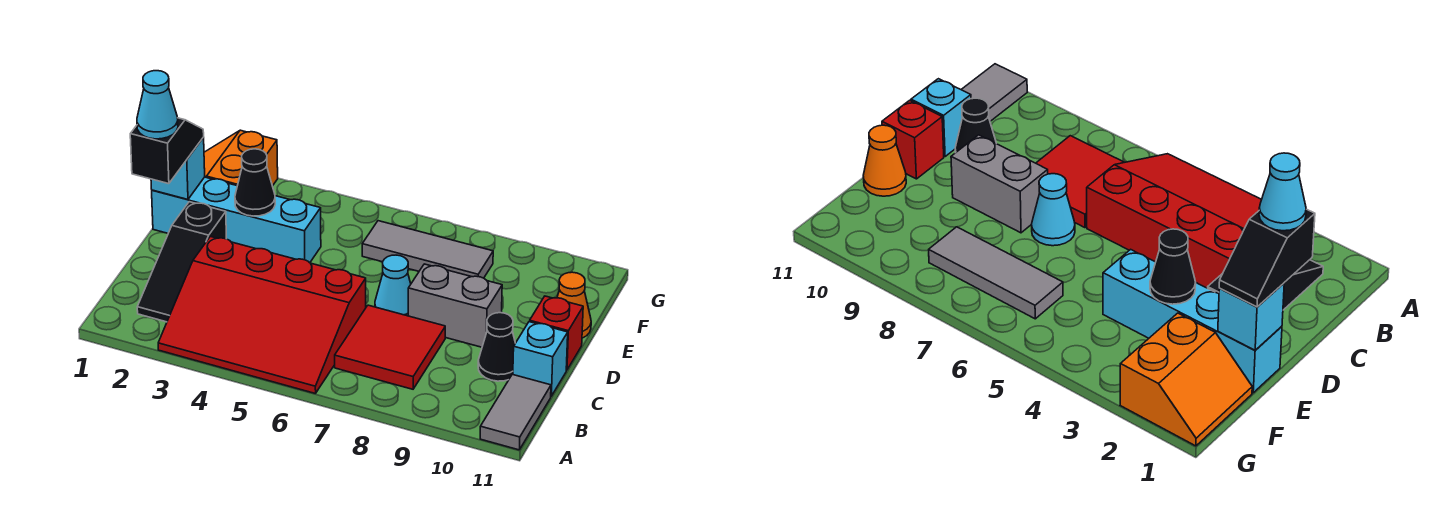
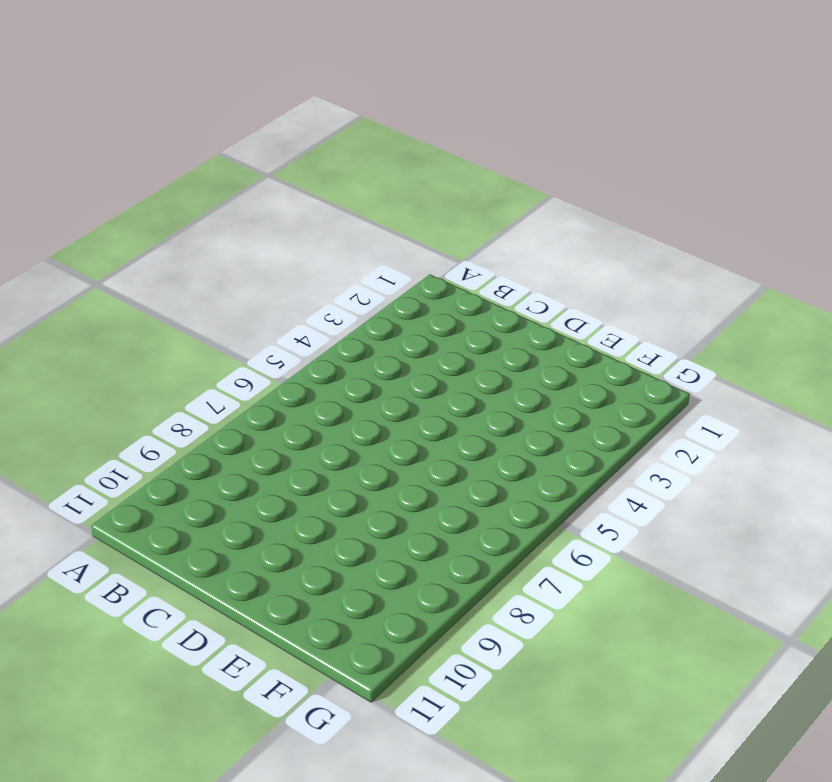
none -> red 3x4 slope [158,236,366,394]
none -> grey 1x2 tile [480,374,551,450]
none -> black 1x3 slope [137,202,226,322]

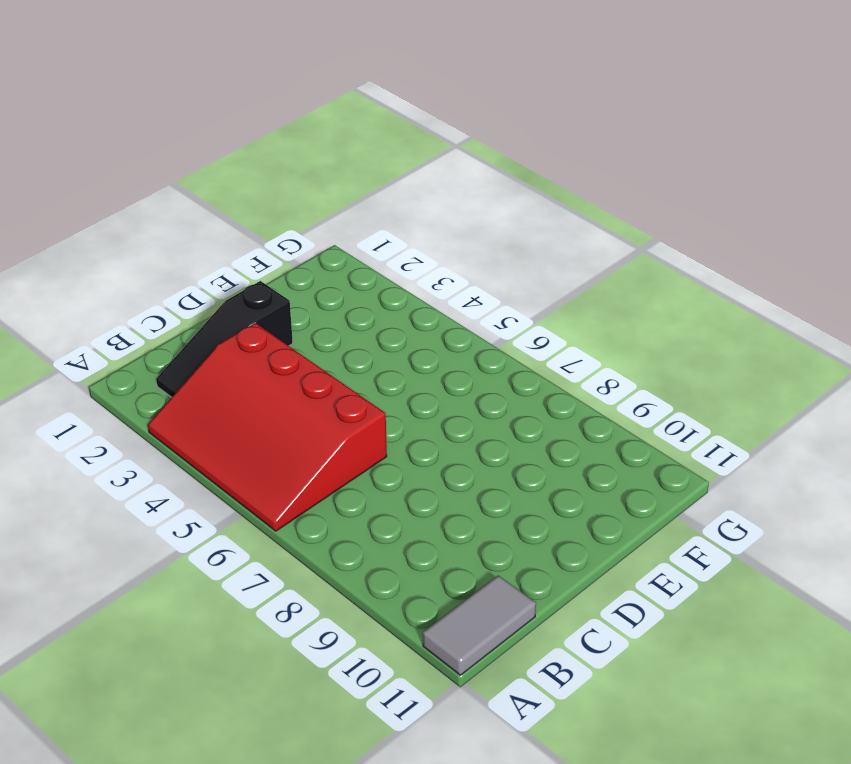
none -> red 2x2 tile [335,305,445,389]
none -> black 1x1 cone [478,313,515,381]
none -> cyan 1x1 brick [513,322,568,396]

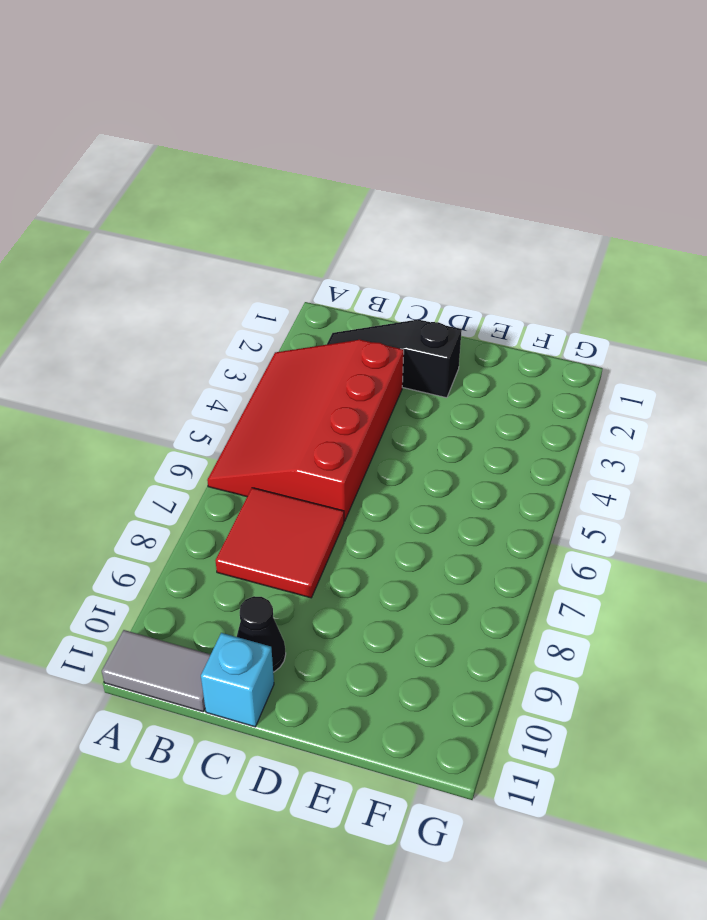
none -> cyan 1x1 cone [375,255,411,316]
none -> grey 1x2 brick [408,264,502,347]
none -> red 1x1 brick [530,296,583,370]

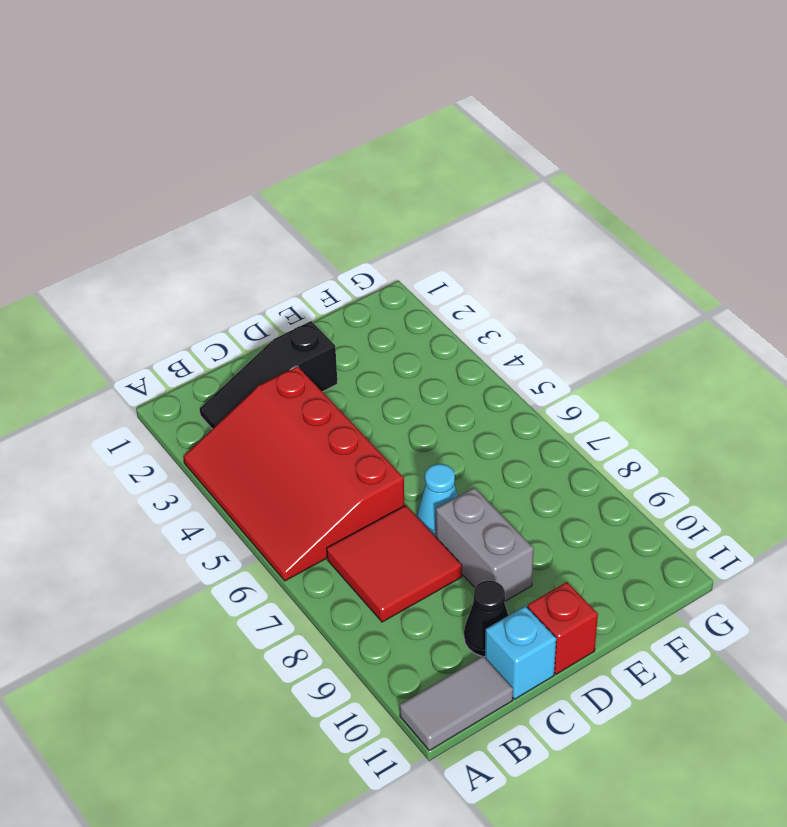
none -> cyan 1x4 brick [152,177,321,263]
none -> orange 1x1 cone [557,272,591,338]
none -> orange 2x2 slope [204,130,278,186]

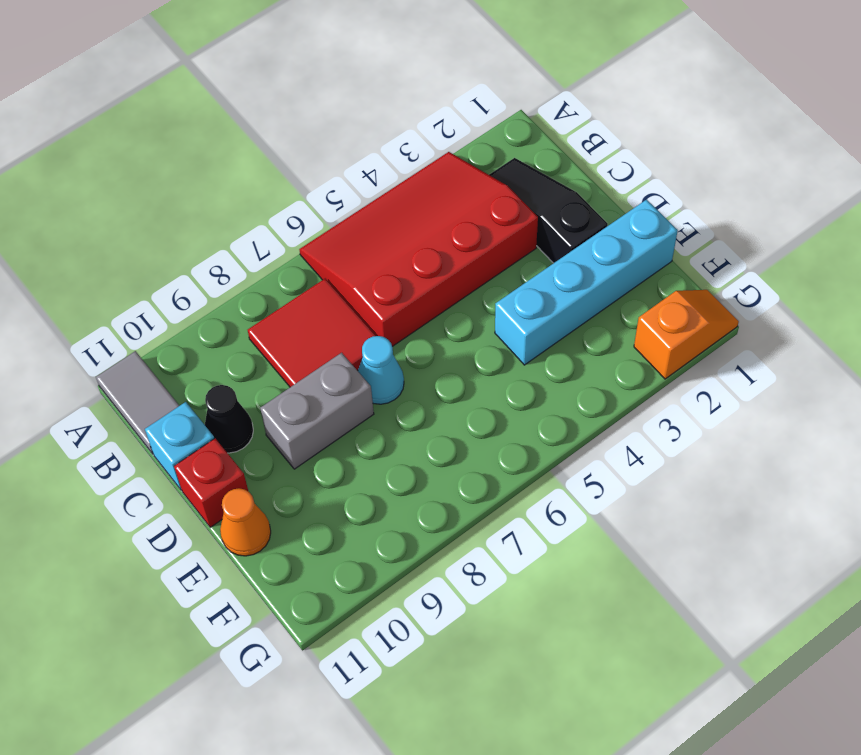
orange 1x2 slope [634,290,739,379] -> orange 2x2 slope [204,130,278,186]
none -> grey 1x3 tile [362,221,493,278]
none -> cyan 1x1 brick [151,137,205,199]
none -> black 1x1 cone [235,149,275,216]

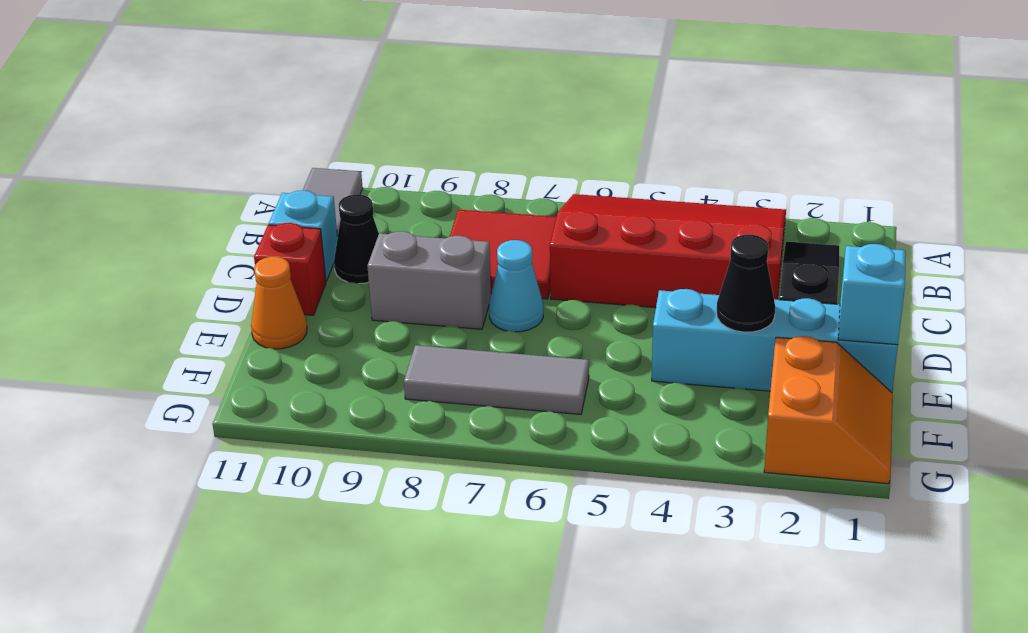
none -> black 1x2 slope [130,118,204,184]
none -> cyan 1x1 cone [137,71,178,139]

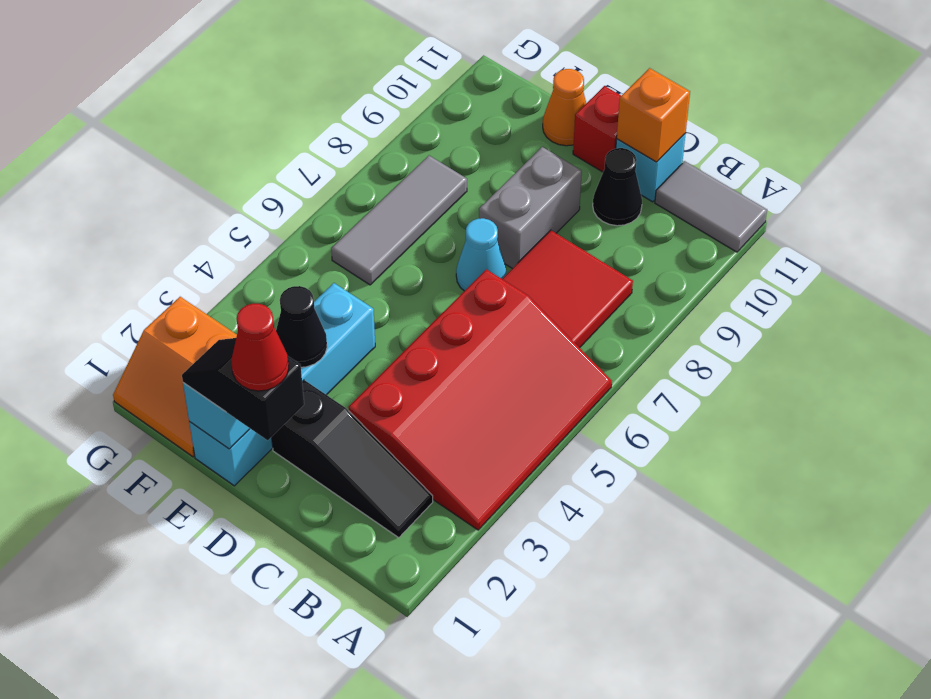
orange 1x1 brick [617,68,690,162] -> none
red 1x1 cone [231,304,289,391] -> cyan 1x1 cone [137,71,178,139]

